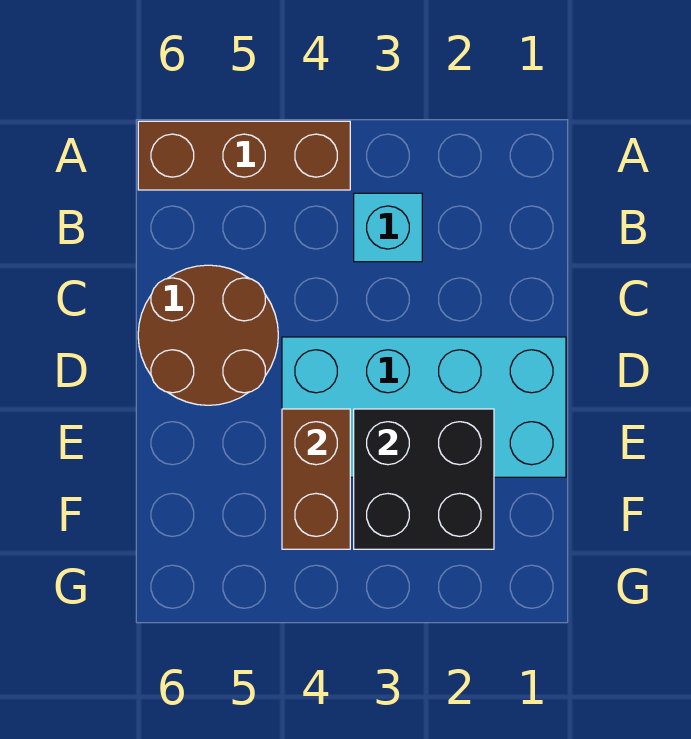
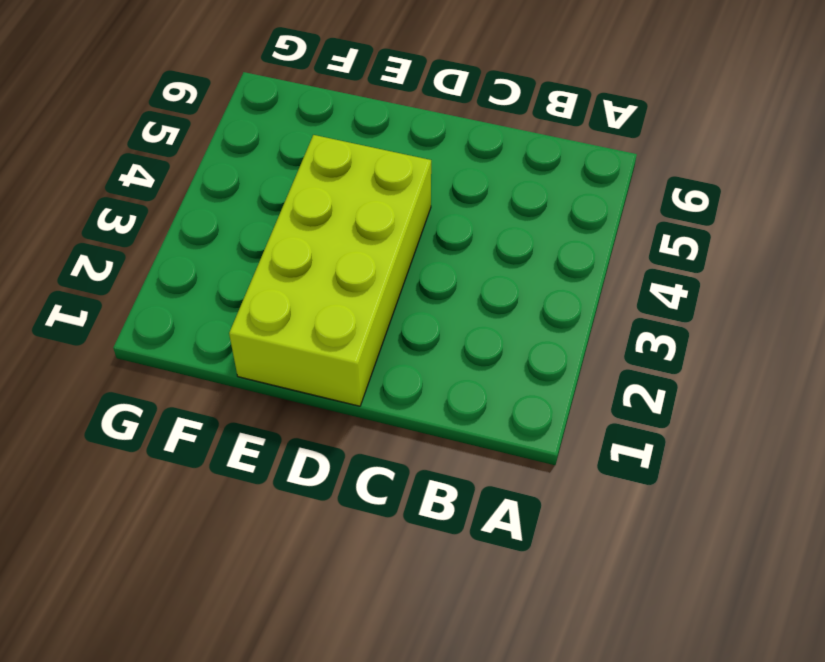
lime 2x4 brick [229,135,431,406] -> cyan 2x4 brick [282,337,566,477]
none -> brown 1x3 brick [138,121,350,190]
none -> cyan 1x1 brick [354,193,422,262]

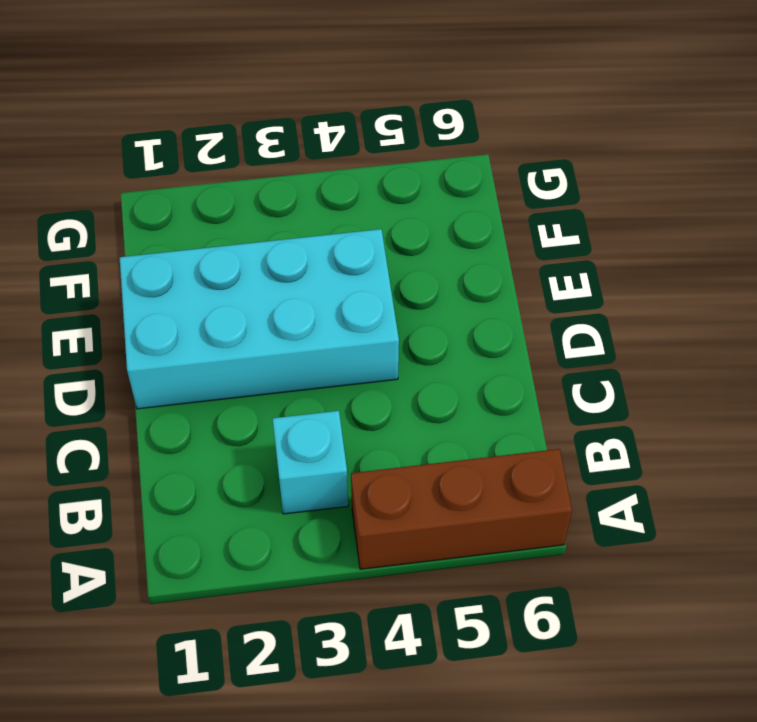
none -> brown 2x2 round brick [138,265,278,405]
none -> black 2x2 brick [354,409,494,549]

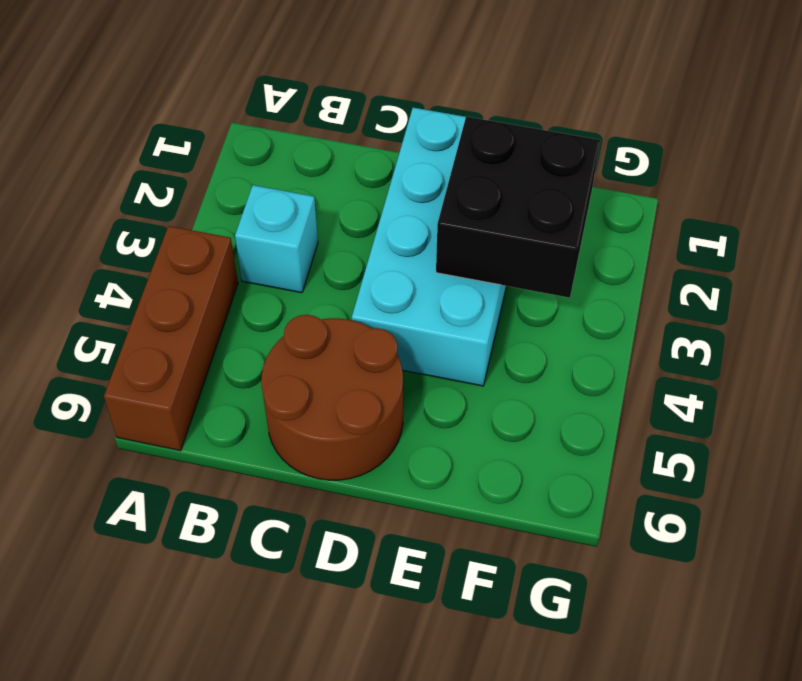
none -> brown 1x2 brick [282,409,350,549]

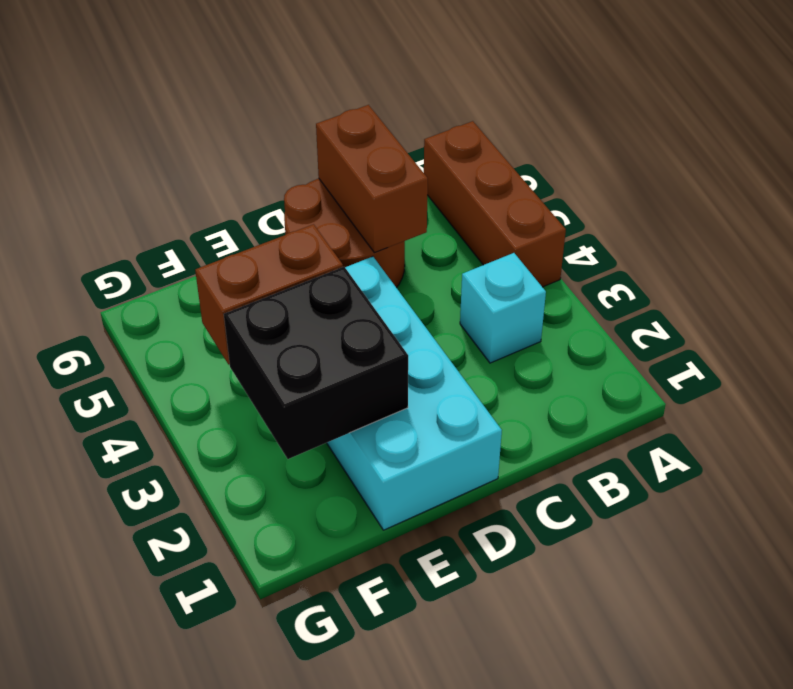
brown 1x2 brick [316,105,428,253] -> none

